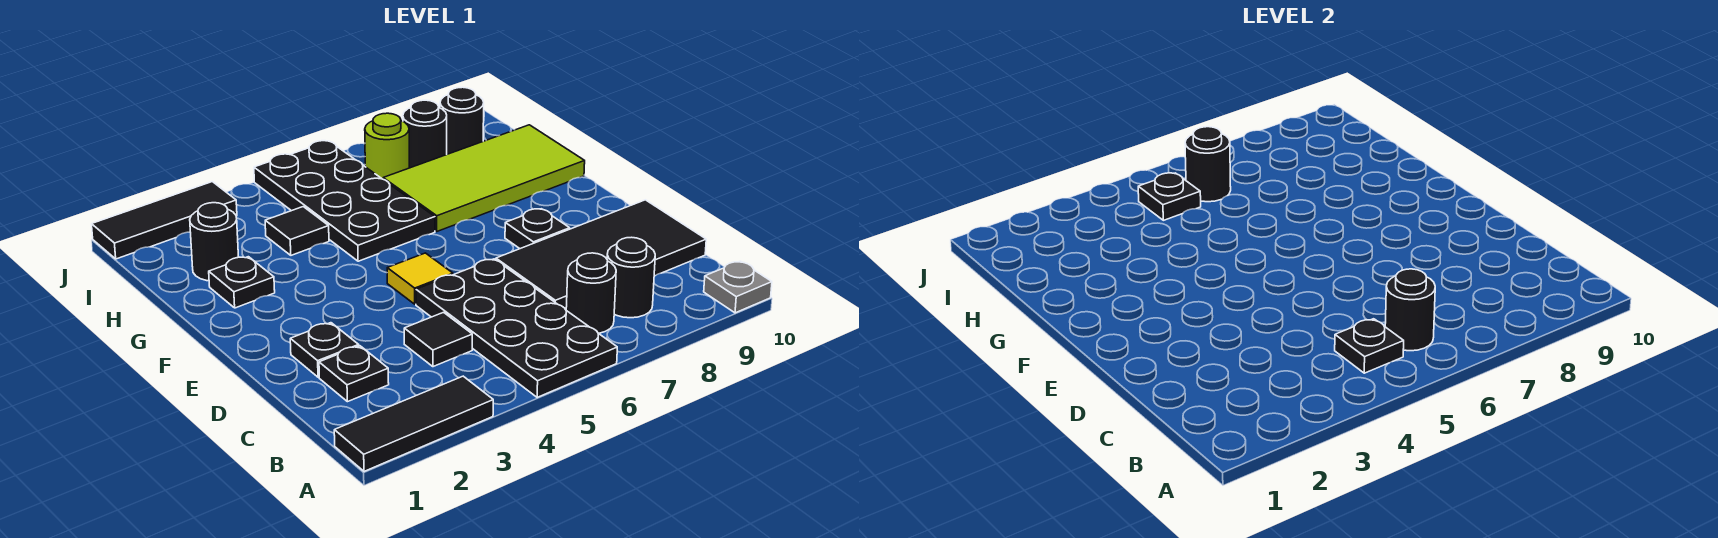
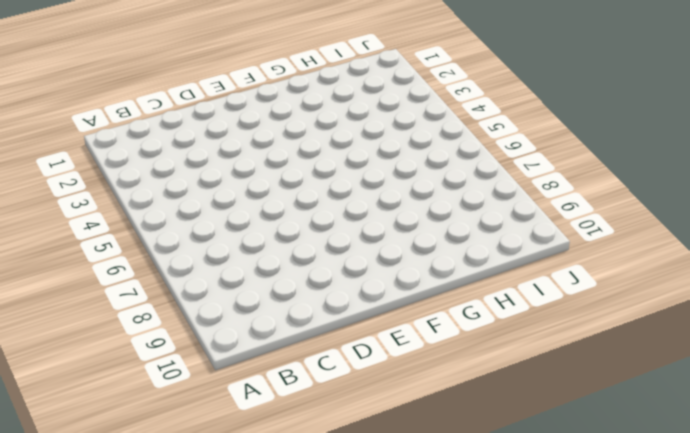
none -> black 1x3 tile [334,376,493,471]
none -> black 2x4 plate [416,259,617,397]
none -> grey 1x1 plate [704,261,772,313]

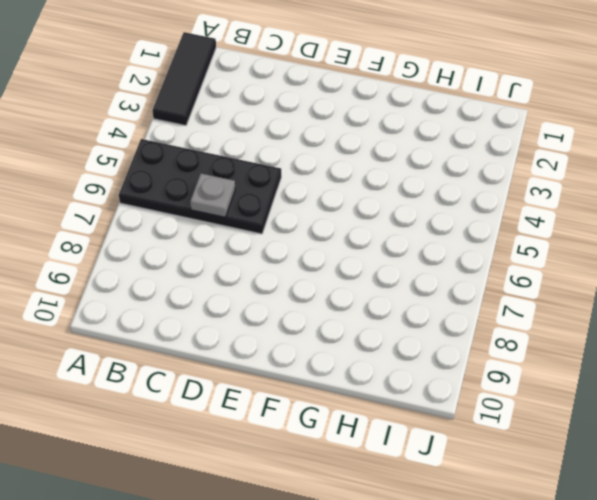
grey 1x1 plate [190,173,235,217] -> grey 1x1 plate moved to [704,261,772,313]
none -> black 1x1 round brick [566,253,616,333]
none -> black 1x1 round brick [607,237,655,318]
none -> black 1x1 plate [319,346,389,402]

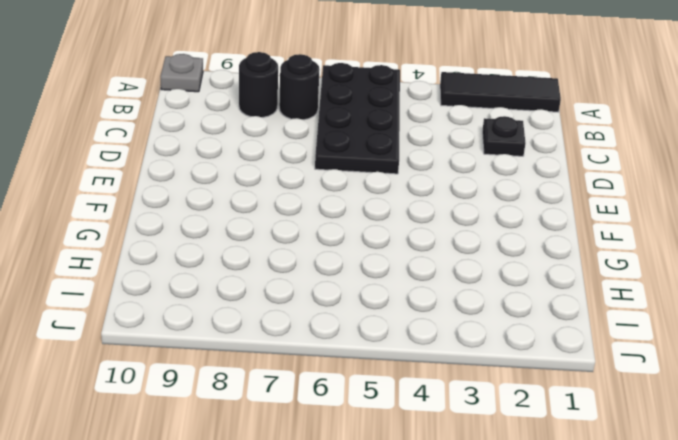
none -> black 1x1 tile [404,312,472,367]
none -> black 2x4 tile [496,200,706,310]
none -> black 1x1 plate [290,323,359,377]

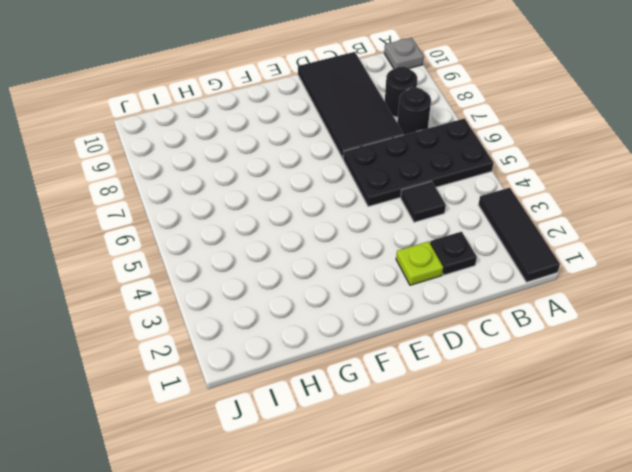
lime 1x1 plate [396,241,443,285] -> black 1x1 plate [290,323,359,377]
none -> yellow 1x1 tile [387,253,453,304]
none -> black 1x1 plate [505,209,570,249]
none -> black 1x1 plate [209,257,275,308]

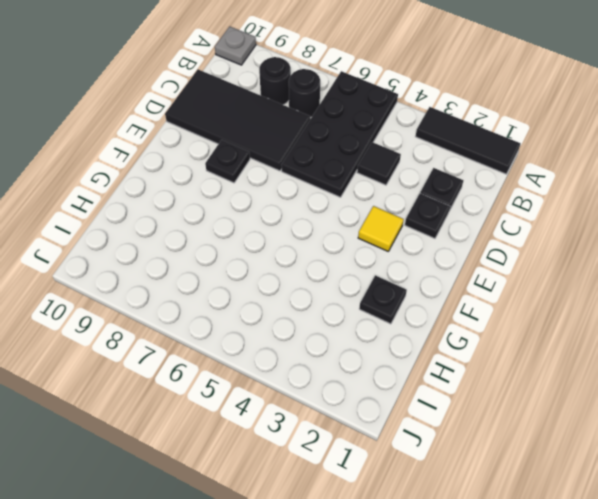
yellow 1x1 tile [358,206,404,251] -> yellow 1x1 tile moved to [387,253,453,304]
none -> black 2x4 plate [254,141,435,261]
none -> lime 2x4 tile [383,125,585,231]
none -> black 1x1 round brick [190,203,238,281]

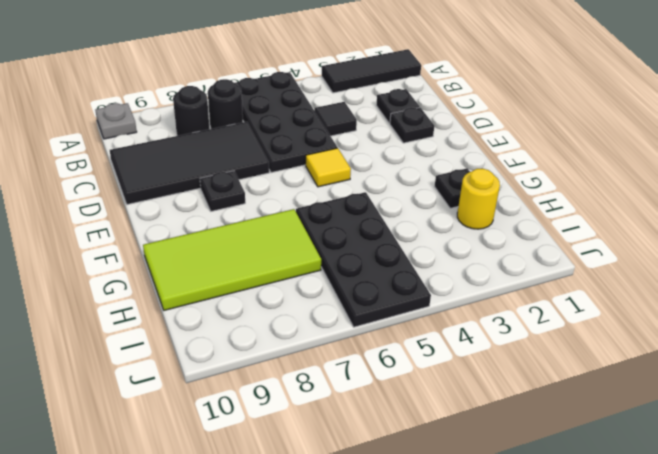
yellow 1x1 round brick [457,169,500,229] -> black 1x1 round brick [190,203,238,281]
none -> black 1x1 tile [265,207,329,255]
none -> lime 1x1 round brick [365,113,409,179]
none -> black 1x1 round brick [403,100,447,168]

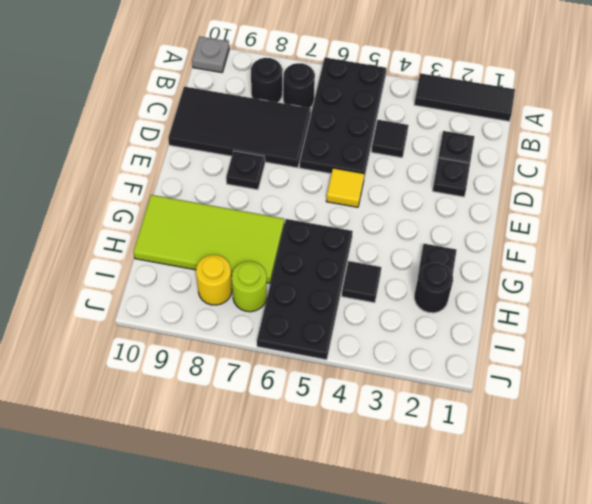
yellow 1x1 round brick [196,255,232,305] -> black 1x1 round brick [403,100,447,168]
none -> black 1x1 round brick [440,87,484,154]
none -> black 1x3 tile [92,182,237,259]
none -> black 1x1 plate [1335,319,1404,373]

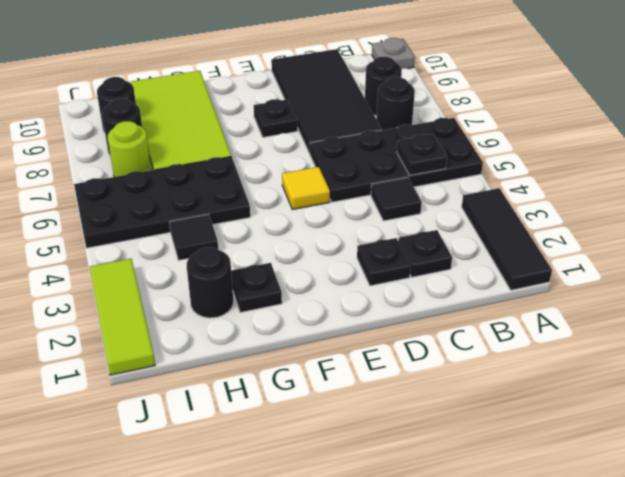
lime 1x3 tile [90,259,155,375] -> black 1x3 tile [92,182,237,259]
none -> black 1x1 round brick [1385,269,1435,351]
none -> black 1x1 plate [1138,173,1201,220]
none -> black 1x1 round brick [1185,127,1231,202]

